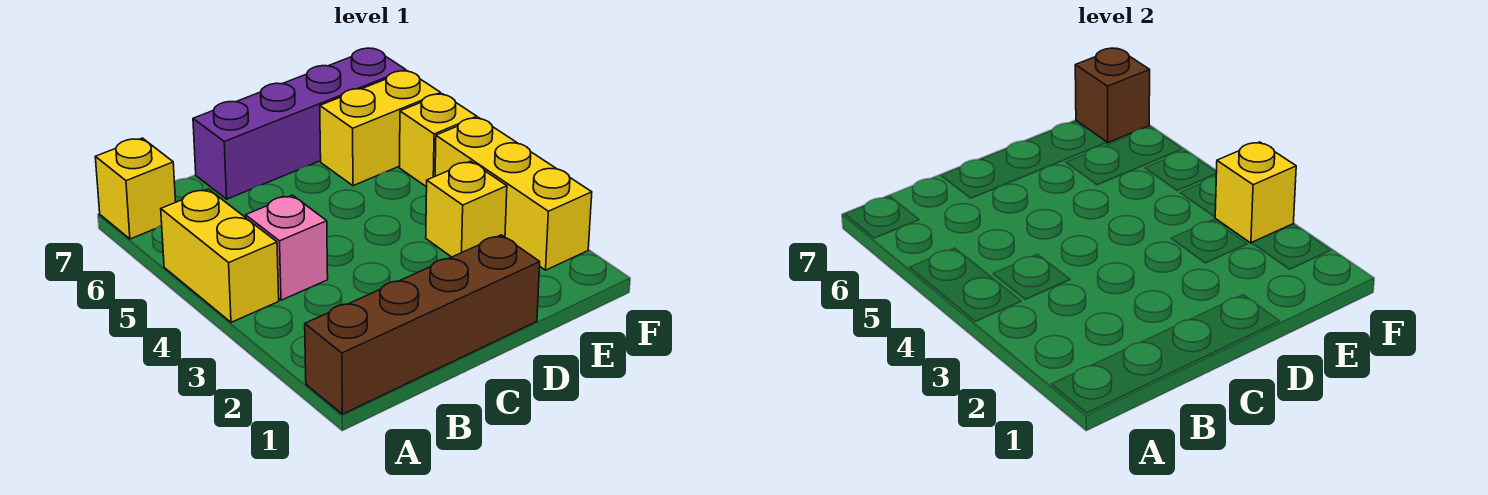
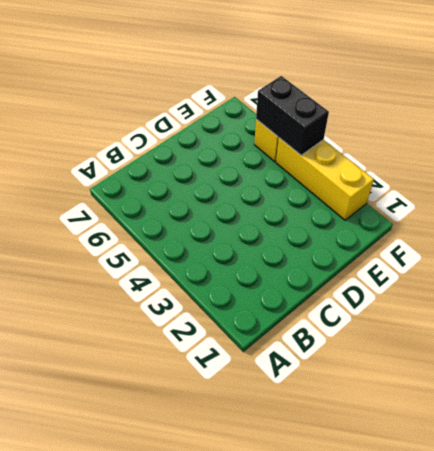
black 1x2 brick [256,76,329,155] -> none
none -> brown 1x4 brick [305,235,540,414]
none -> yellow 1x2 brick [161,189,279,322]

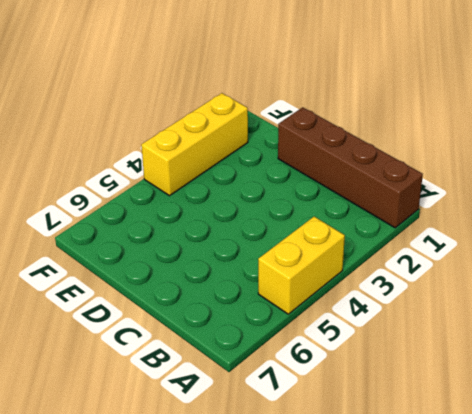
none -> yellow 1x1 brick [95,138,176,239]
none -> pink 1x1 brick [246,195,328,300]

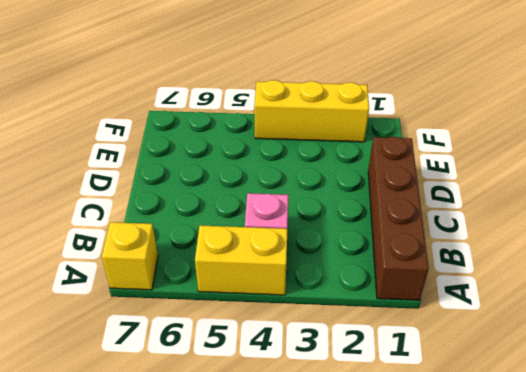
none -> purple 1x4 brick [193,48,406,199]
none -> yellow 1x1 brick [426,161,507,257]

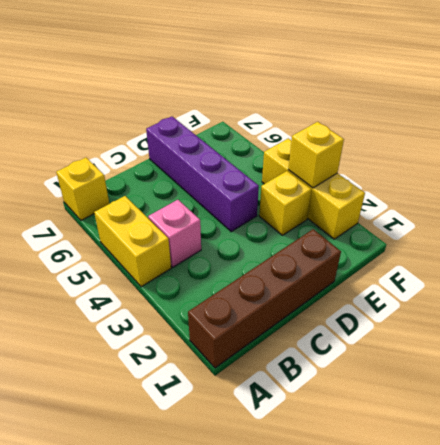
purple 1x4 brick [146,117,259,232] -> purple 1x4 brick turned to [193,48,406,199]
none -> yellow 1x2 brick [320,71,441,186]
none -> yellow 1x1 brick [400,94,477,187]

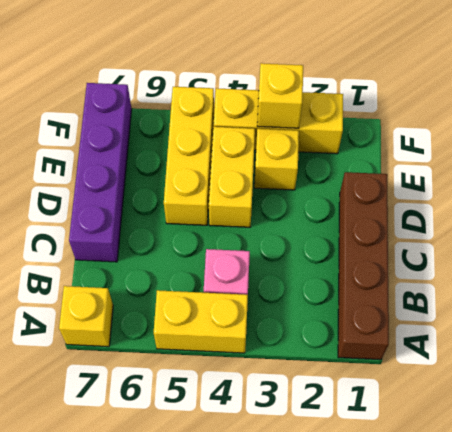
yellow 1x2 brick [209,127,255,227] -> yellow 1x2 brick moved to [320,71,441,186]
yellow 1x3 brick [164,87,214,225] -> yellow 1x1 brick [400,94,477,187]
none -> brown 1x1 brick [1075,48,1150,143]

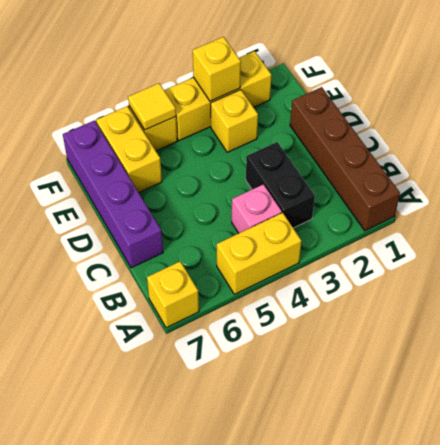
black 1x2 brick [246,142,315,228] -> none
yellow 1x1 tile [128,83,176,130] -> none
none -> brown 1x1 brick [1075,48,1150,143]

